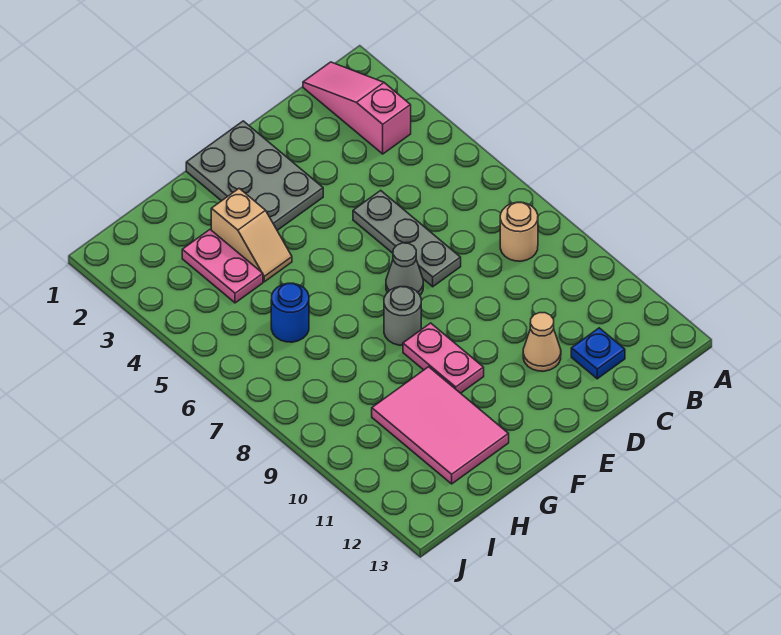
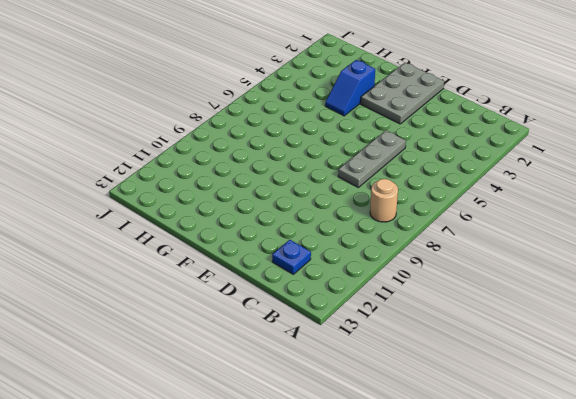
blue 1x2 slope [325,60,375,116] -> tan 1x2 slope [211,188,292,282]
none -> pink 1x3 slope [303,62,411,154]
none -> tan 1x1 cone [523,313,561,371]
none -> grey 1x1 cone [386,243,423,295]

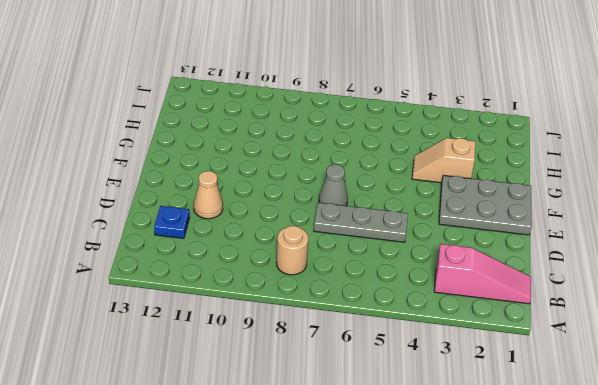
none -> grey 1x1 round brick [384,287,421,345]
none -> pink 1x2 plate [403,323,484,393]
none -> pink 2x3 tile [372,367,509,484]

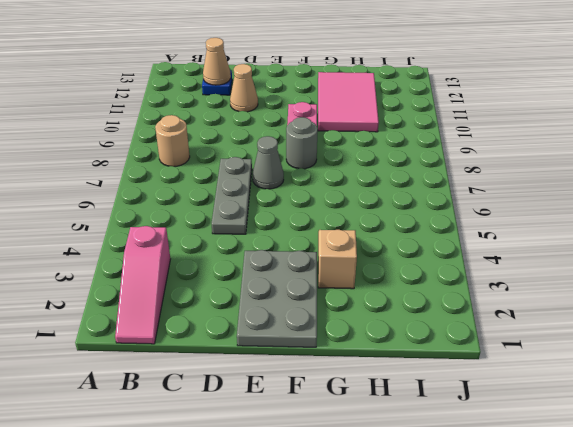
tan 1x1 cone [203,38,231,85] -> none
none -> pink 1x2 plate [182,230,263,303]
none -> blue 1x1 round brick [271,283,309,342]

